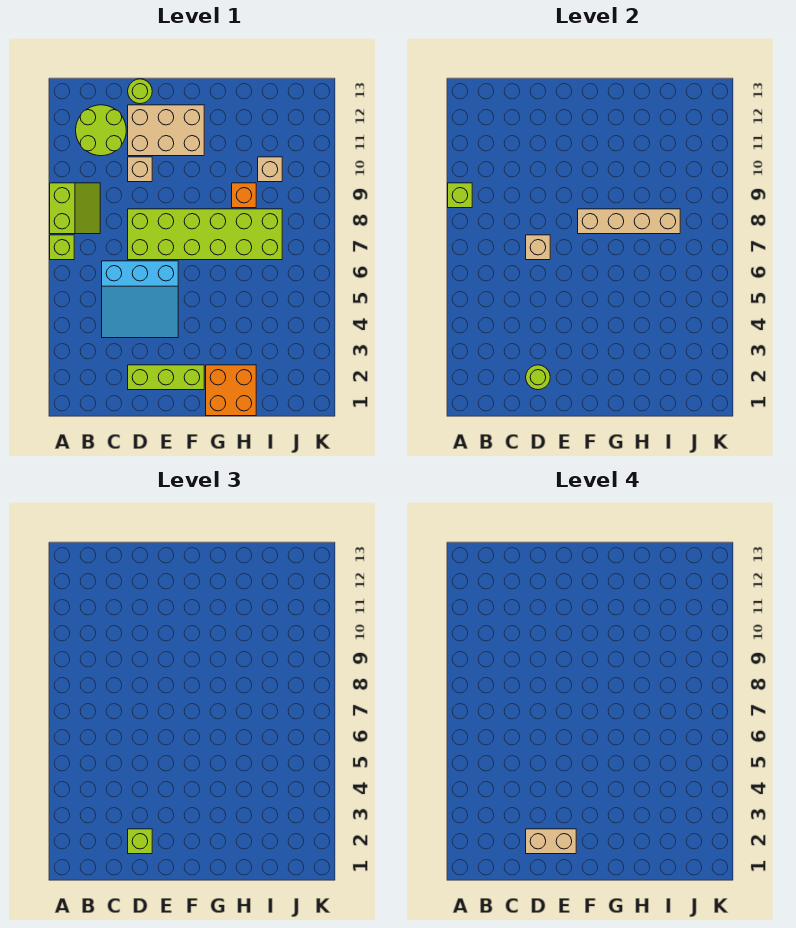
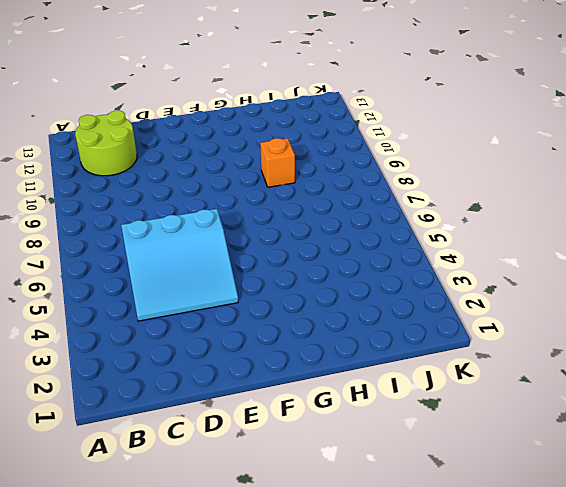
none -> lime 1x1 brick [50,235,74,260]
none -> lime 2x2 slope [50,183,100,234]
none -> lime 1x3 brick [128,365,204,390]

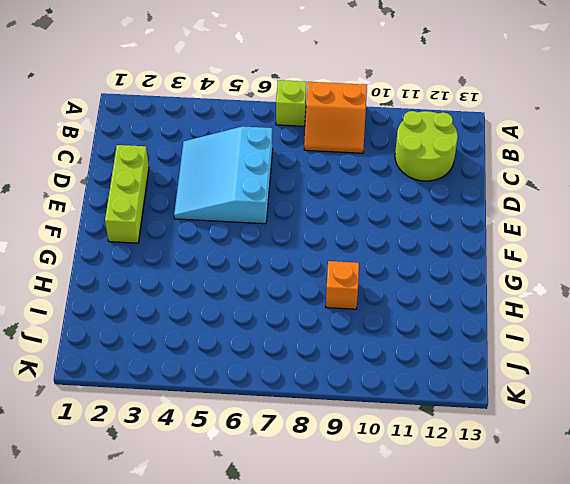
orange 2x2 slope [304,82,367,153] -> lime 2x2 slope [50,183,100,234]
none -> lime 2x6 brick [128,209,282,260]
none -> tan 1x1 brick [128,157,152,182]
none -> tan 2x3 brick [128,105,204,156]

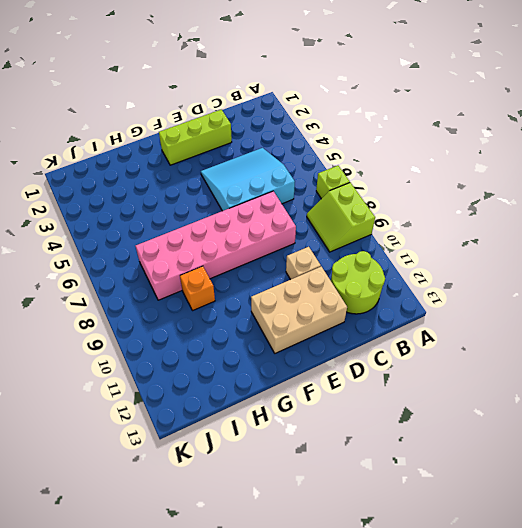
pink 2x6 brick [136,191,296,300] -> lime 2x6 brick [128,209,282,260]
none -> lime 1x1 round brick [128,79,152,104]
none -> orange 2x2 brick [206,365,256,416]
none -> tan 1x1 brick [258,157,282,182]

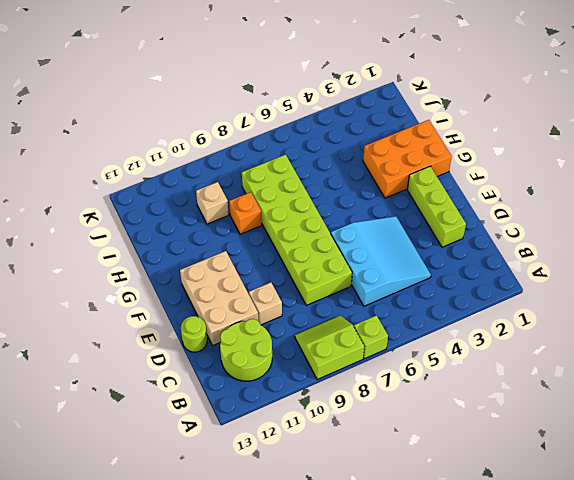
orange 2x3 brick [363,120,452,198] -> orange 2x2 brick [206,365,256,416]
none -> lime 1x1 brick [448,183,472,208]
none -> lime 1x1 round brick [526,365,550,390]
none -> tan 1x1 brick [526,235,550,260]

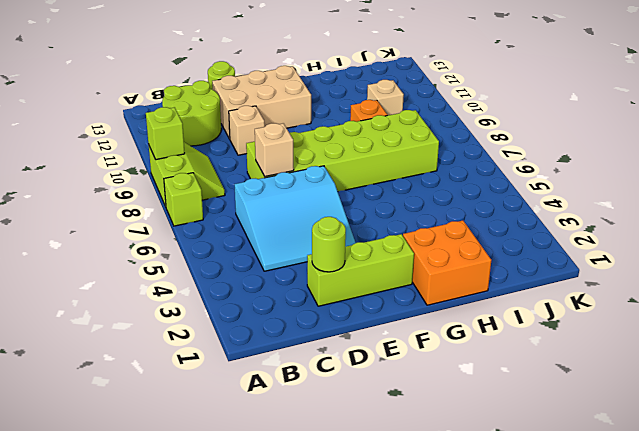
none -> tan 1x4 brick [578,209,680,234]
none -> lime 1x1 brick [128,829,152,854]
none -> tan 1x2 brick [526,829,576,854]

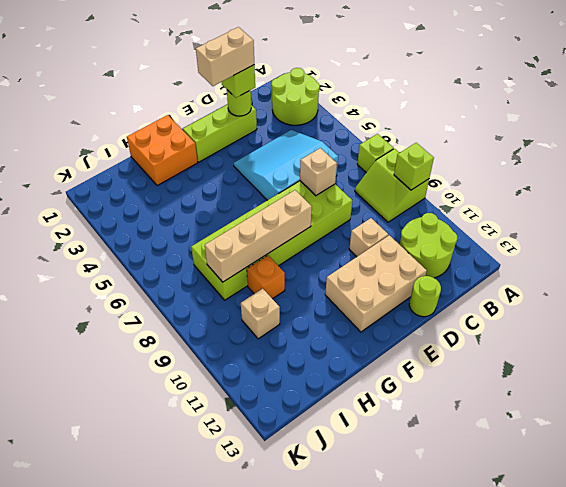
lime 2x2 round brick [271,68,320,125] -> none

